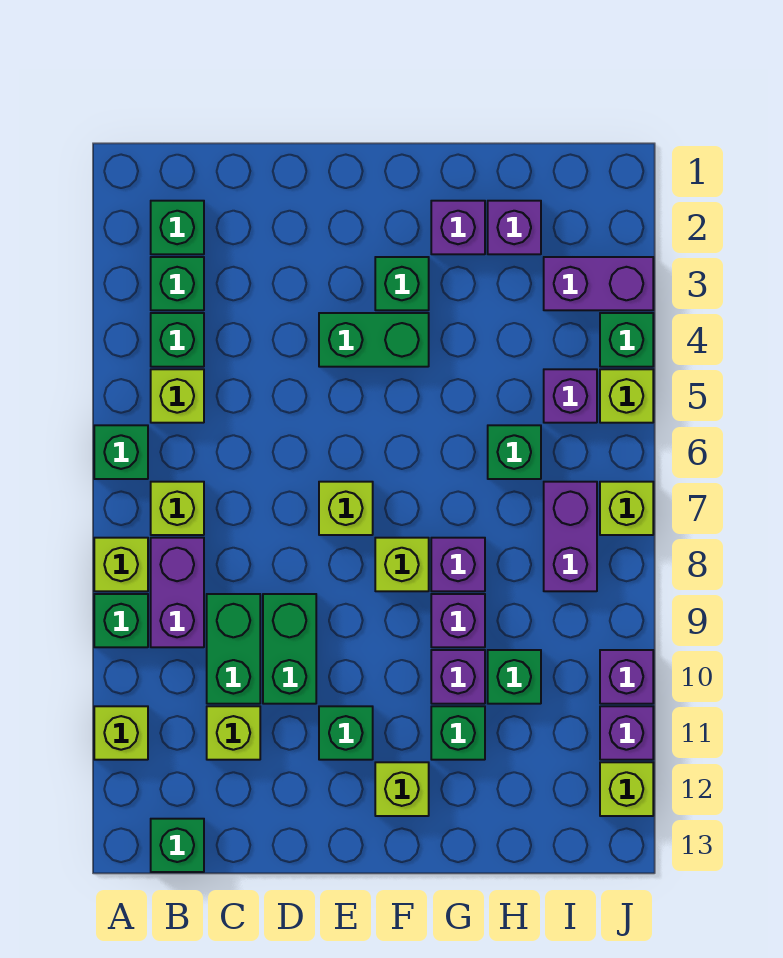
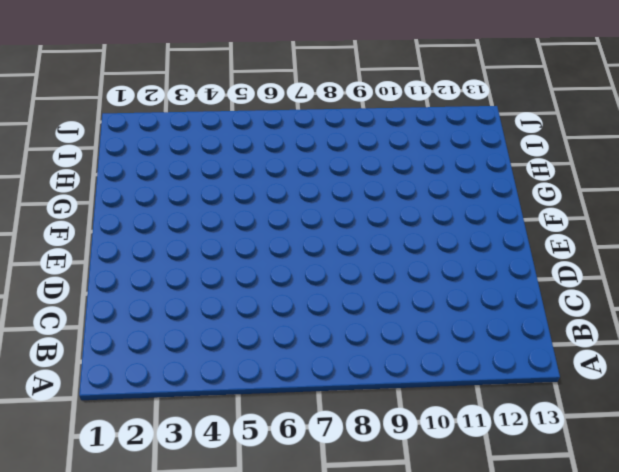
none -> green 1x1 brick [94,425,148,479]
none -> lime 1x1 brick [94,538,148,591]
none -> green 1x1 brick [94,594,148,647]
none -> lime 1x1 brick [94,706,148,760]

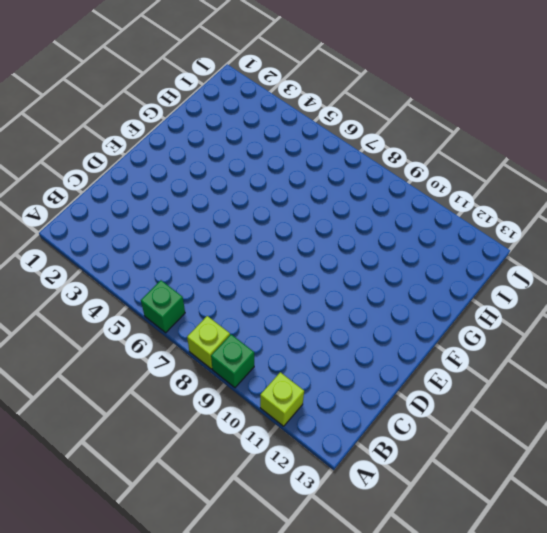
none -> green 1x1 brick [151,201,204,254]
none -> green 1x1 brick [151,257,204,310]
none -> green 1x1 brick [151,313,204,367]
none -> lime 1x1 brick [151,369,204,423]

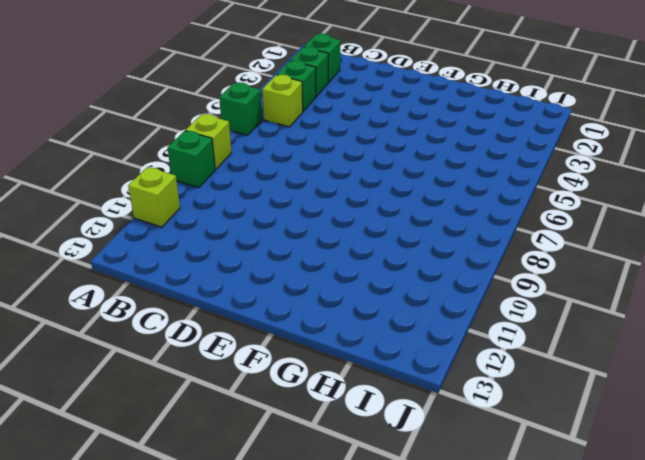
none -> lime 1x1 brick [151,482,204,535]
none -> purple 1x2 brick [151,538,204,647]
none -> green 1x1 brick [151,819,204,872]
none -> green 1x2 brick [207,594,260,704]

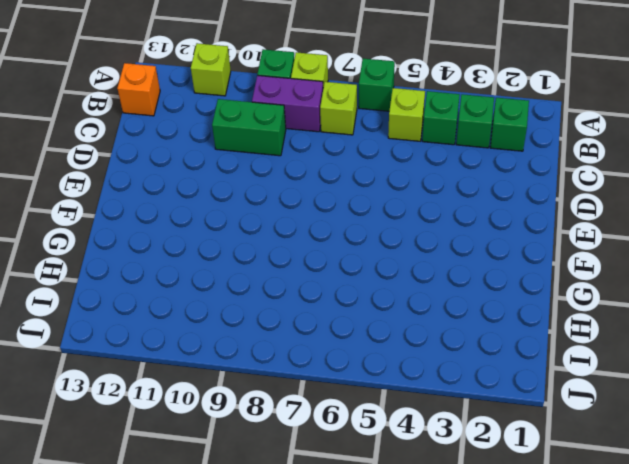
orange 1x1 brick [117,63,160,116] -> green 1x1 brick [151,819,204,872]
none -> lime 1x1 brick [207,706,260,760]
none -> green 1x2 brick [263,594,316,704]
none -> green 1x2 brick [319,313,429,367]
none -> lime 1x1 brick [319,482,373,535]

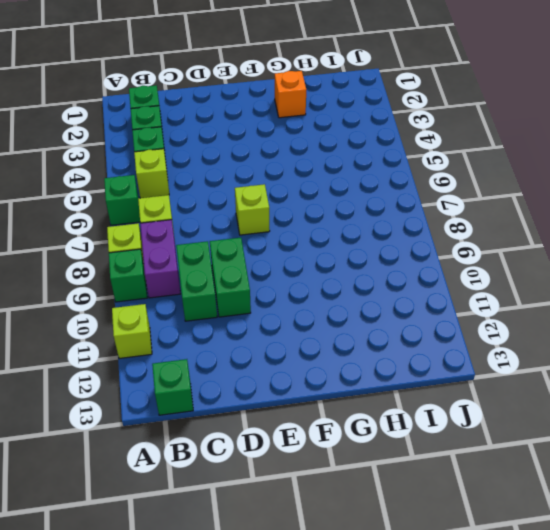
orange 1x1 brick [275,71,306,118] -> purple 1x1 brick [431,201,485,254]
none -> lime 1x1 brick [207,706,260,760]
none -> green 1x2 brick [319,313,429,367]
none -> green 1x1 brick [319,706,373,760]
none -> green 1x1 brick [375,257,429,310]

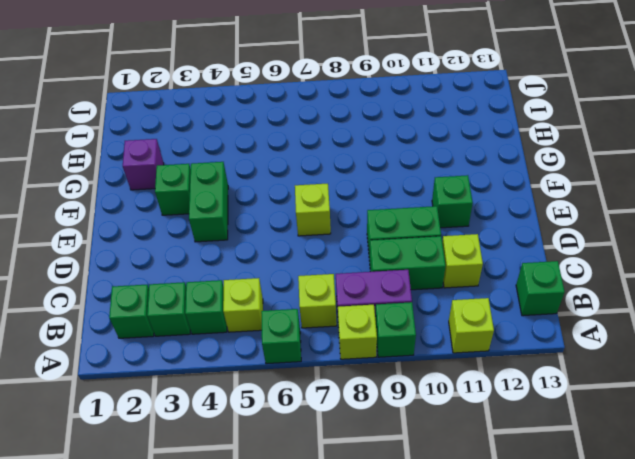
none -> lime 1x1 brick [375,538,429,591]
none -> lime 1x1 brick [375,762,429,816]
none -> purple 1x1 brick [431,538,485,591]
none -> purple 1x1 brick [431,594,485,647]

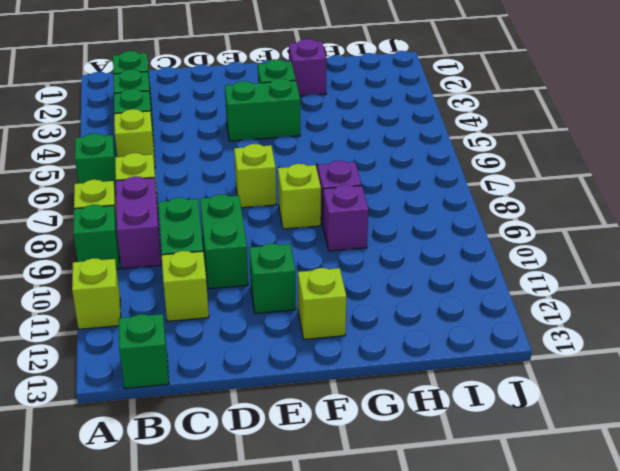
none -> purple 1x1 brick [431,650,485,704]
none -> green 1x1 brick [431,706,485,760]
none -> purple 1x1 brick [488,201,541,254]
none -> green 1x1 brick [488,425,541,479]

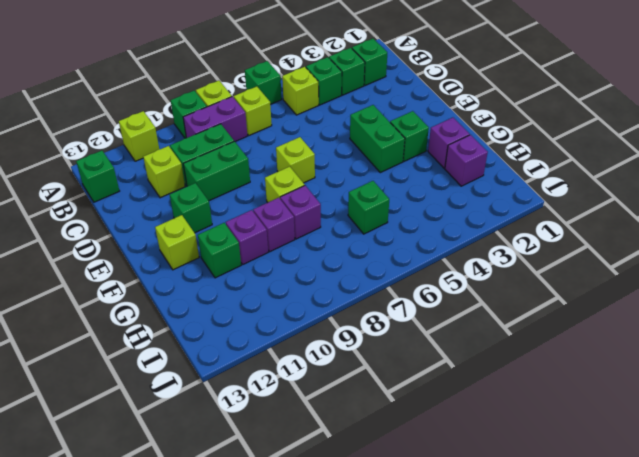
none -> green 1x1 brick [488,650,541,704]
none -> purple 1x2 brick [544,257,653,310]
none -> purple 1x1 brick [544,369,597,423]
none -> purple 1x2 brick [544,482,597,591]

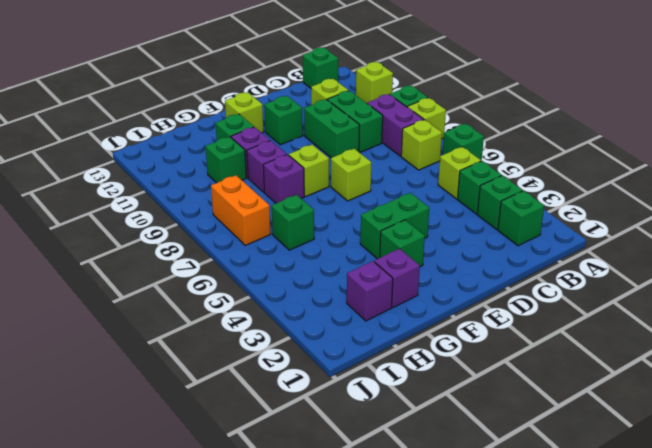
orange 1x2 brick [211,175,270,245] -> purple 1x2 brick [544,482,597,591]
none -> purple 1x2 brick [544,257,653,310]
none -> purple 1x1 brick [544,369,597,423]
none -> green 1x1 brick [600,313,653,367]
none -> lime 1x1 brick [600,369,653,423]

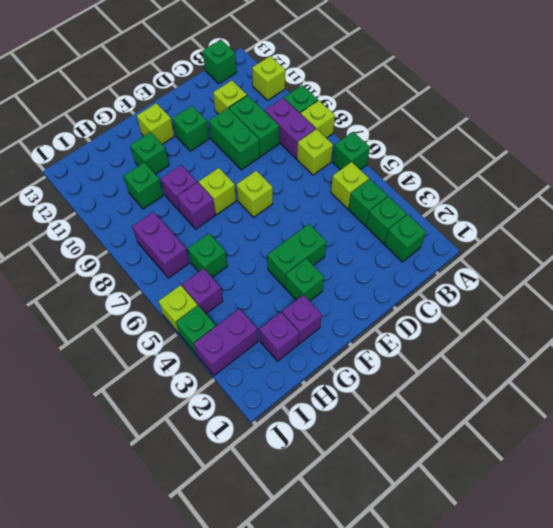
none -> purple 1x1 brick [431,650,485,704]
none -> lime 1x1 brick [600,482,653,535]
none -> purple 1x1 brick [600,650,653,704]
none -> purple 1x1 brick [600,706,653,760]

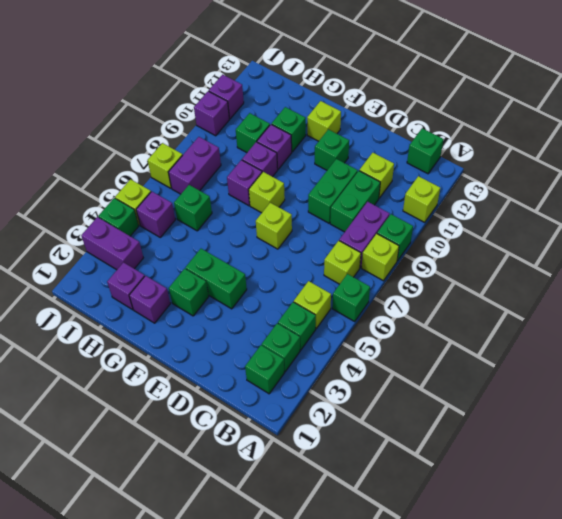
none -> lime 1x1 brick [600,762,653,816]

